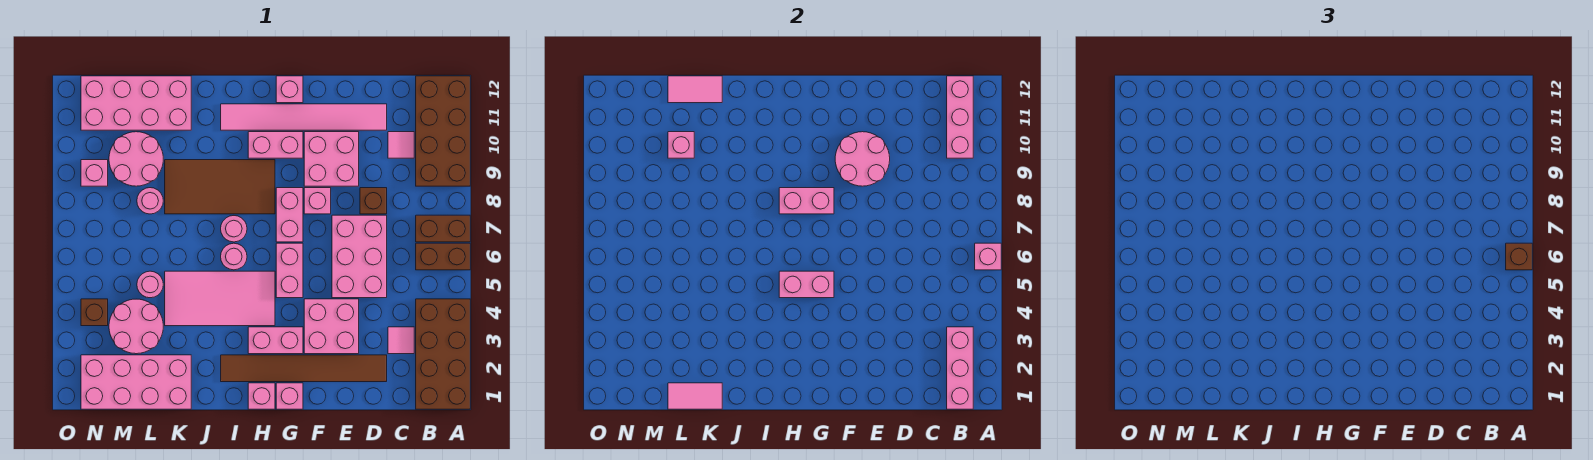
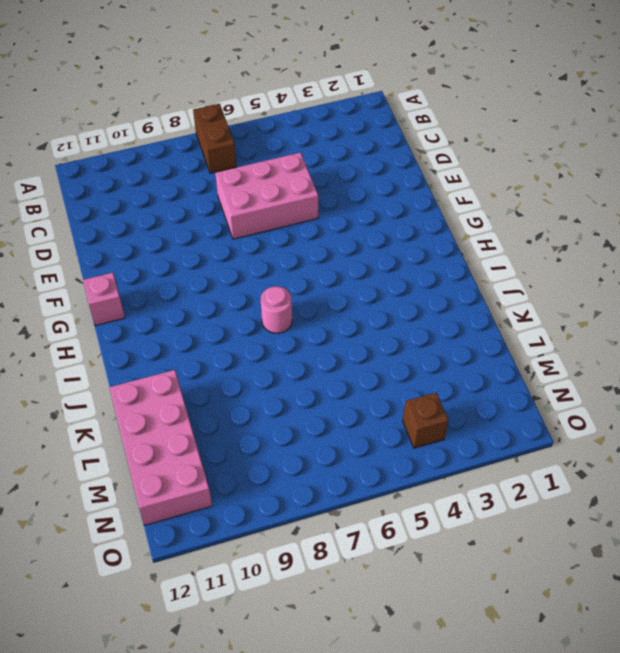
none -> brown 2x4 brick [416,299,470,409]
none -> brown 1x2 brick [416,243,470,270]
none -> brown 2x4 brick [416,76,470,186]
none -> pink 1x1 tile [388,327,414,354]

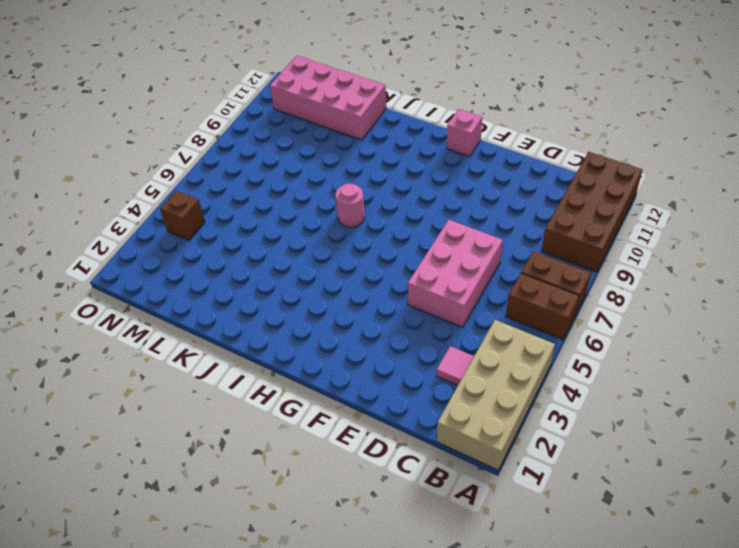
tan 2x4 brick [437,320,555,470] -> brown 2x4 brick [416,299,470,409]
none -> pink 1x1 tile [388,132,414,158]
none -> brown 1x6 tile [221,355,387,382]
none -> brown 1x1 brick [360,188,387,214]
none -> pink 1x6 tile [221,104,387,130]

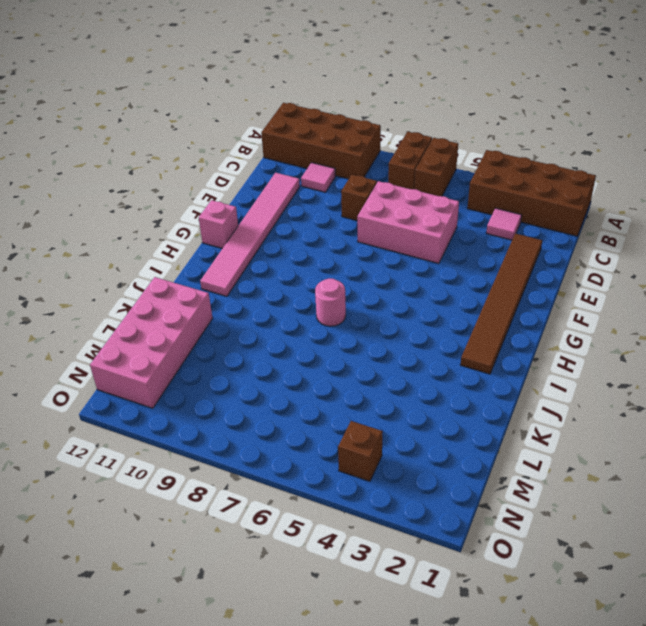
none -> pink 2x2 brick [304,299,359,354]
none -> pink 2x2 brick [304,132,359,186]
none -> pink 1x1 brick [304,188,331,214]
none -> pink 1x1 brick [276,383,303,409]

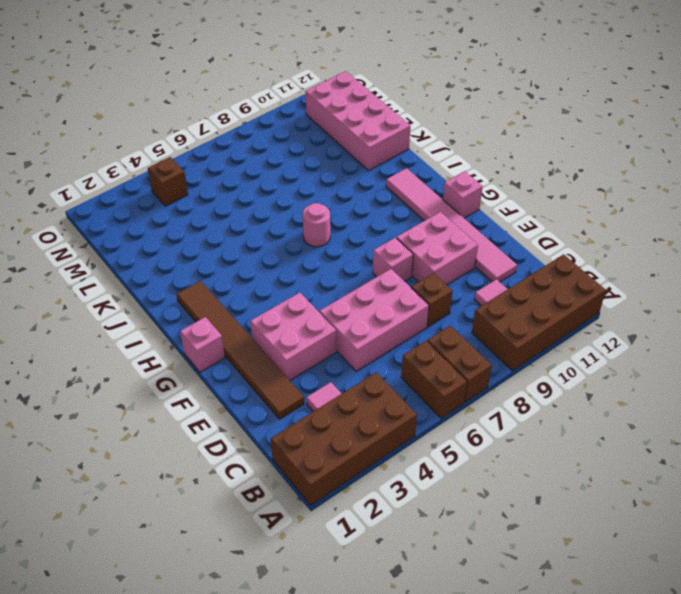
none -> pink 1x2 brick [248,327,303,354]
none -> pink 1x2 brick [276,243,303,298]
none -> pink 1x2 brick [276,188,303,242]
none -> pink 1x2 brick [248,132,303,158]

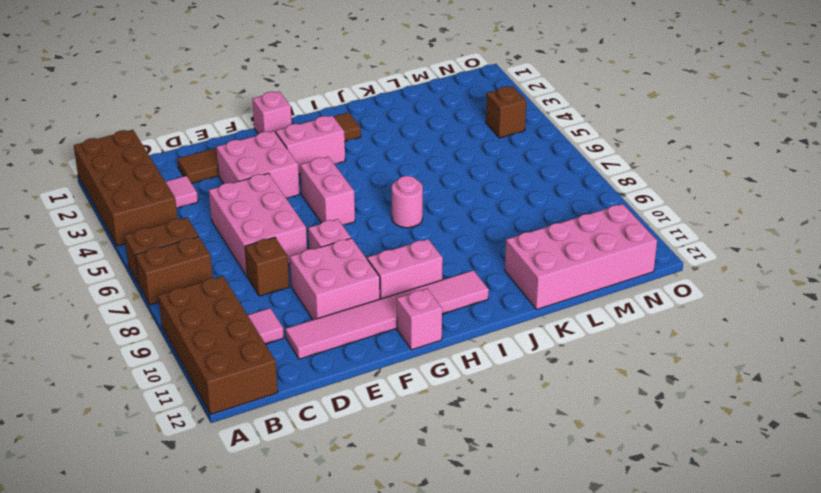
none -> pink 1x2 brick [276,188,303,242]
none -> pink 1x1 brick [248,383,275,409]
none -> pink 2x4 tile [165,271,275,326]
none -> brown 2x4 tile [165,160,275,214]

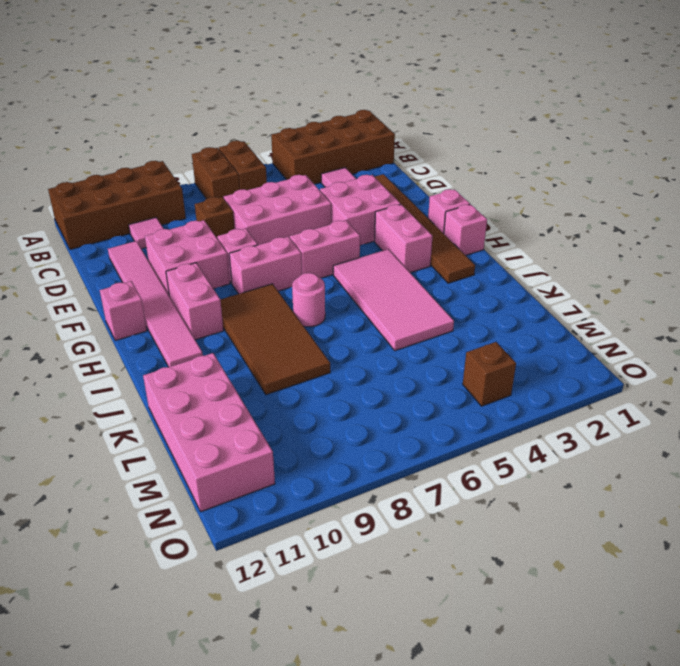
none -> pink 1x1 round brick [221,243,247,270]
none -> pink 2x4 brick [81,355,191,409]
none -> pink 2x2 round brick [109,299,163,354]
none -> pink 1x1 round brick [137,271,163,298]

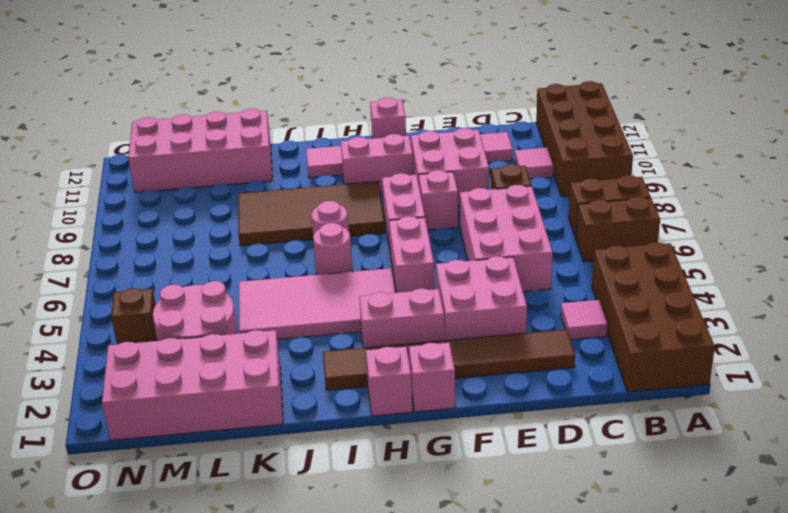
none -> pink 1x1 round brick [137,271,163,298]
none -> pink 1x1 round brick [137,188,163,214]
none -> pink 2x2 round brick [109,132,163,186]
none -> pink 1x1 brick [81,160,108,186]

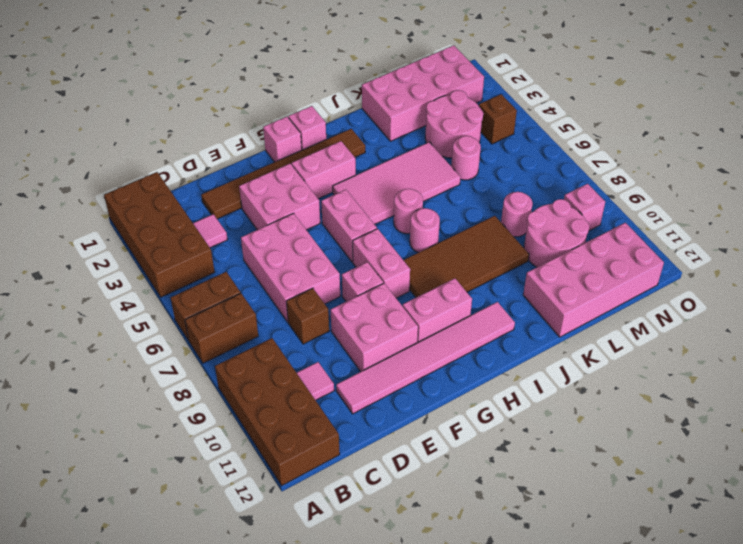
none -> pink 1x1 brick [276,76,303,103]
none -> pink 1x1 brick [975,243,1001,270]
none -> pink 1x3 brick [947,327,973,409]
none -> pink 1x3 brick [947,76,973,158]

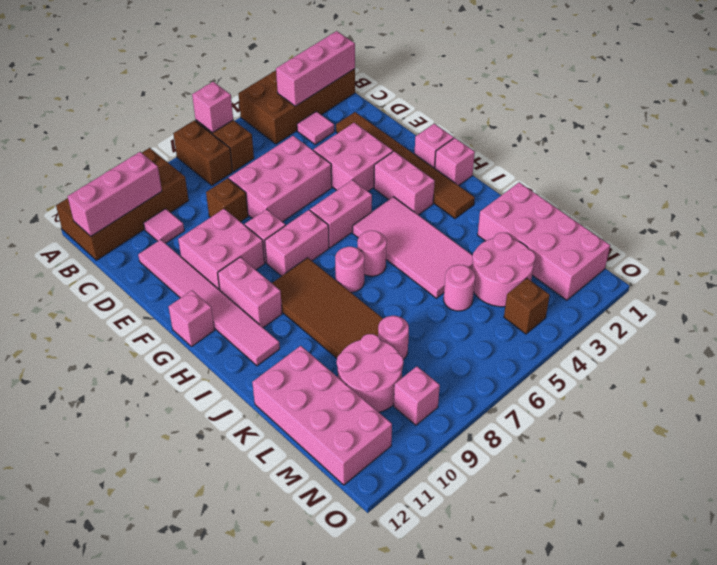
none -> pink 2x2 round brick [835,132,890,186]
none -> pink 1x2 brick [779,271,834,298]
none -> pink 1x2 brick [779,188,834,214]
none -> pink 1x2 tile [668,383,722,409]

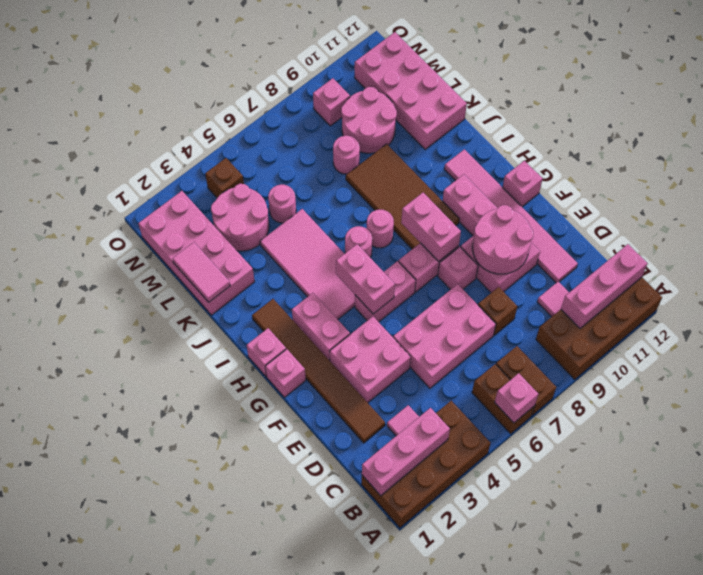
none -> pink 1x2 tile [668,76,722,103]
none -> pink 1x1 brick [668,132,694,158]
none -> brown 1x1 brick [1506,243,1532,270]

